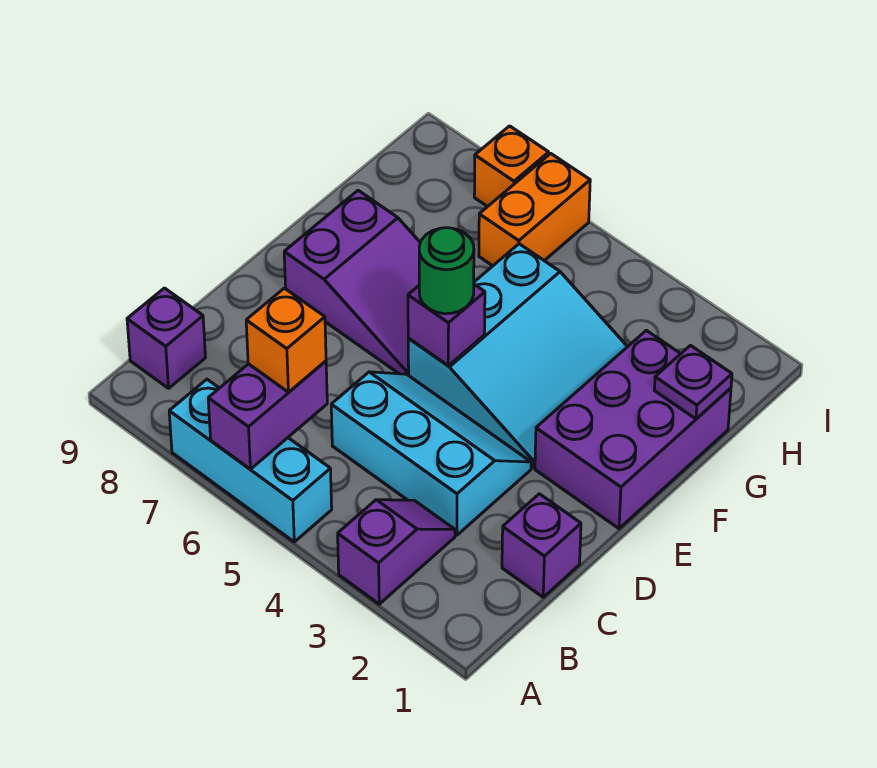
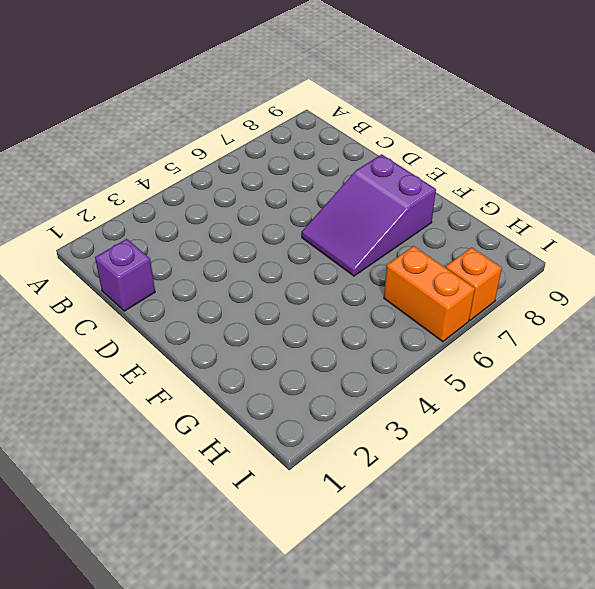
none -> purple 1x2 slope [338,500,455,604]
none -> cyan 1x3 brick [169,379,332,542]
none -> purple 1x1 brick [127,288,206,388]

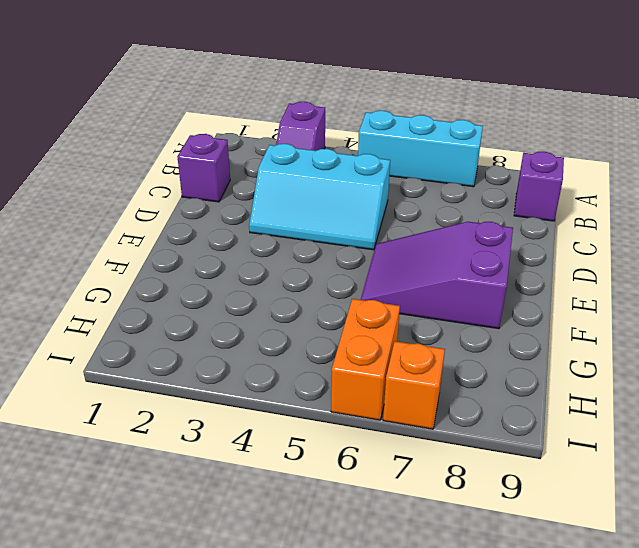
none -> purple 2x3 brick [535,330,731,528]
none -> cyan 3x3 slope [408,244,627,468]
none -> purple 1x2 brick [208,361,327,469]

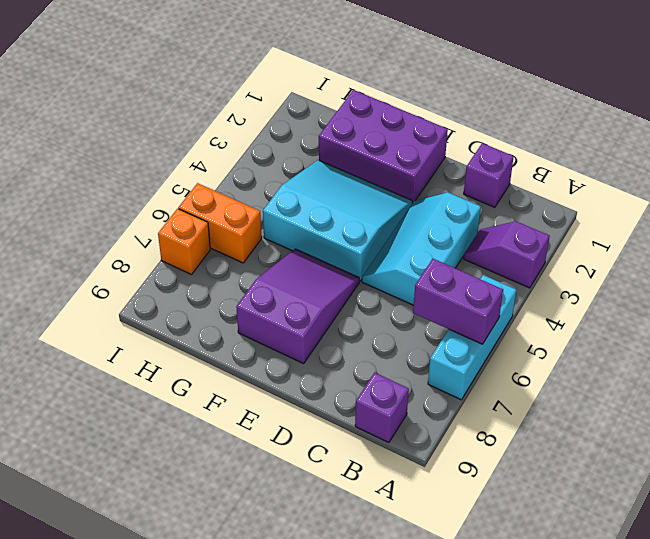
none -> purple 1x1 brick [408,284,485,366]
none -> purple 1x1 plate [654,346,732,419]
none -> orange 1x1 brick [246,288,326,392]

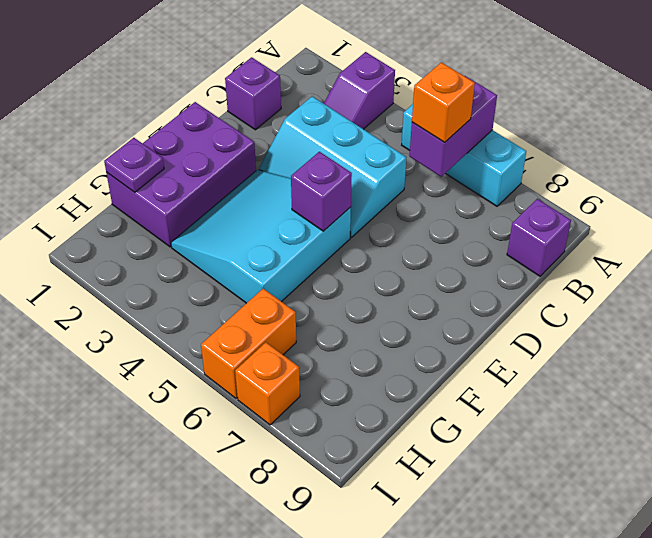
none -> purple 2x3 slope [284,191,420,375]
none -> green 1x1 round brick [419,228,474,314]

